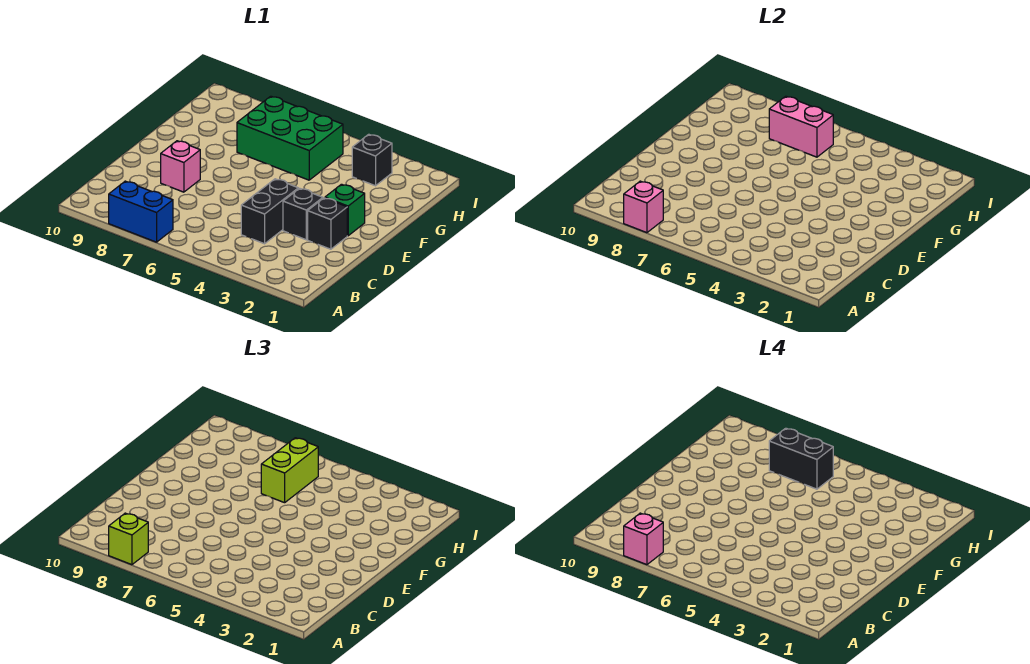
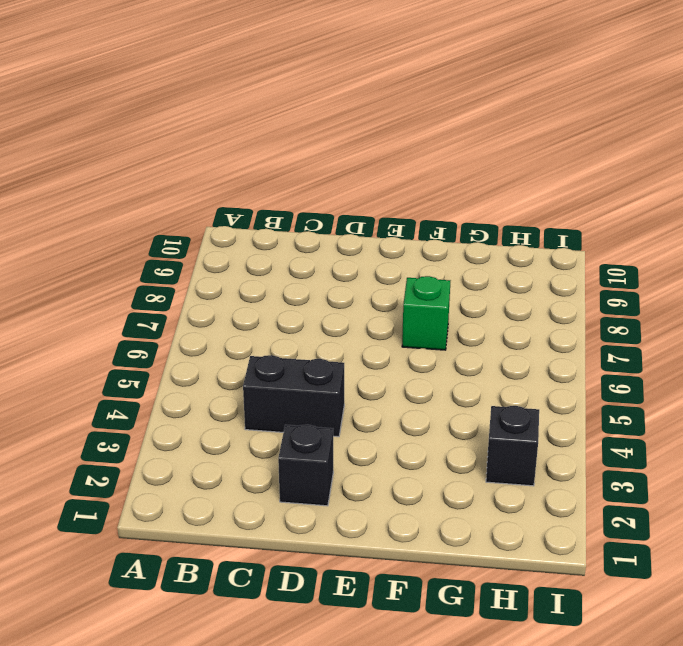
green 1x1 brick [402,276,450,350] -> green 1x1 brick moved to [325,184,365,236]
none -> blue 1x2 brick [109,181,173,242]
none -> black 1x1 brick [283,188,323,240]
none -> pink 1x1 brick [161,141,200,192]

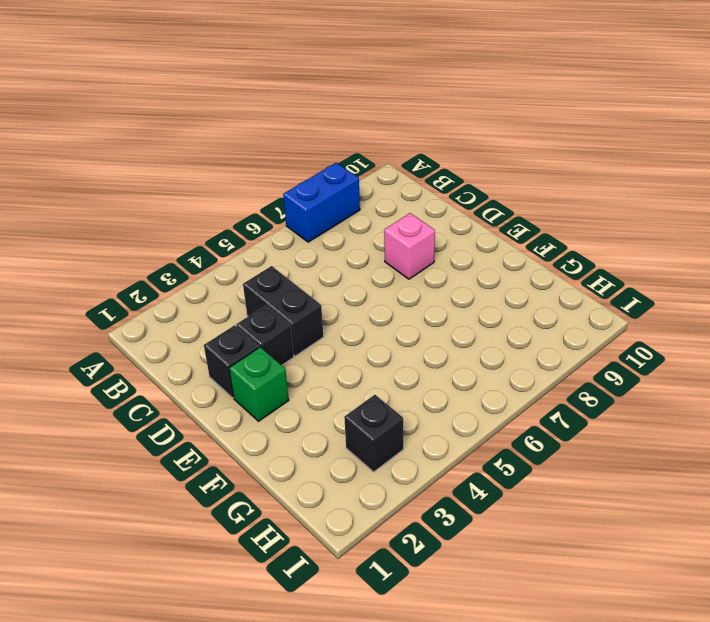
none -> green 2x3 brick [237,96,343,180]
none -> pink 1x1 brick [624,181,663,233]
none -> pink 1x2 brick [769,96,833,157]

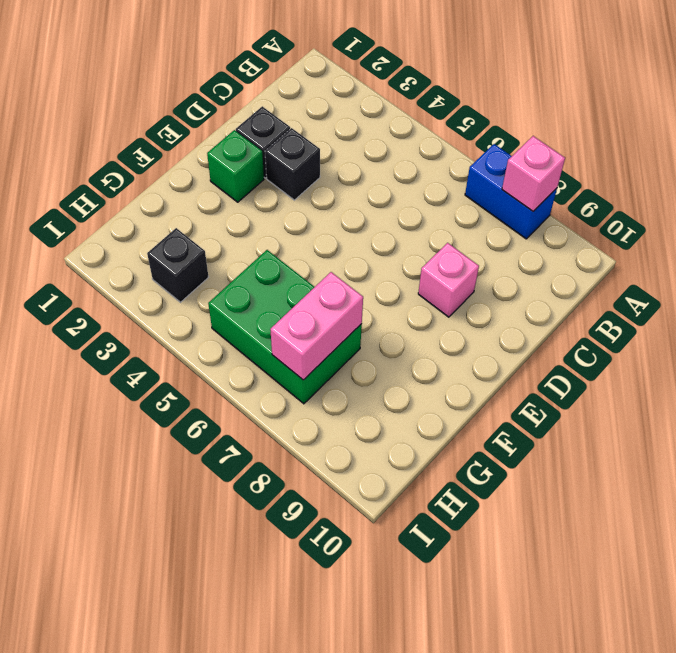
pink 1x2 brick [270,272,363,380] -> pink 1x2 brick turned to [769,96,833,157]
none -> black 1x2 brick [241,179,298,244]
none -> lime 1x1 brick [109,513,148,565]
none -> lime 1x2 brick [261,438,318,503]

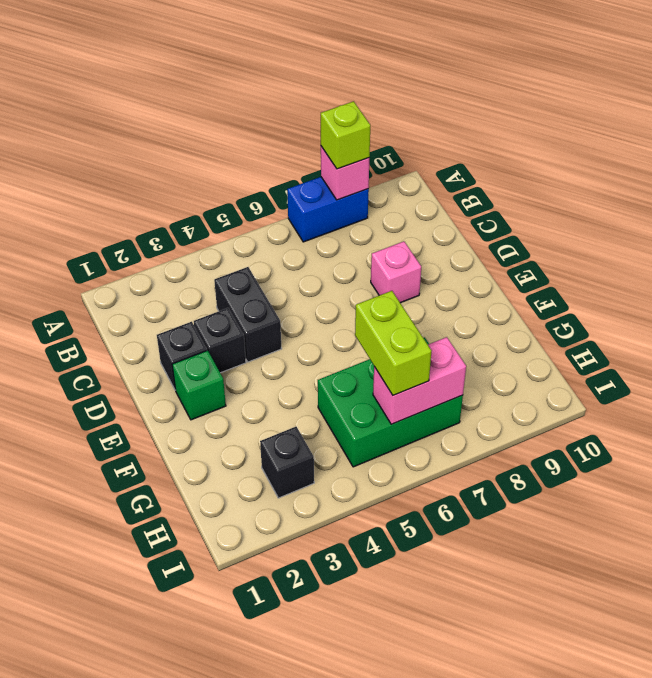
none -> pink 1x1 brick [624,513,663,565]
none -> black 1x2 brick [769,428,833,489]

